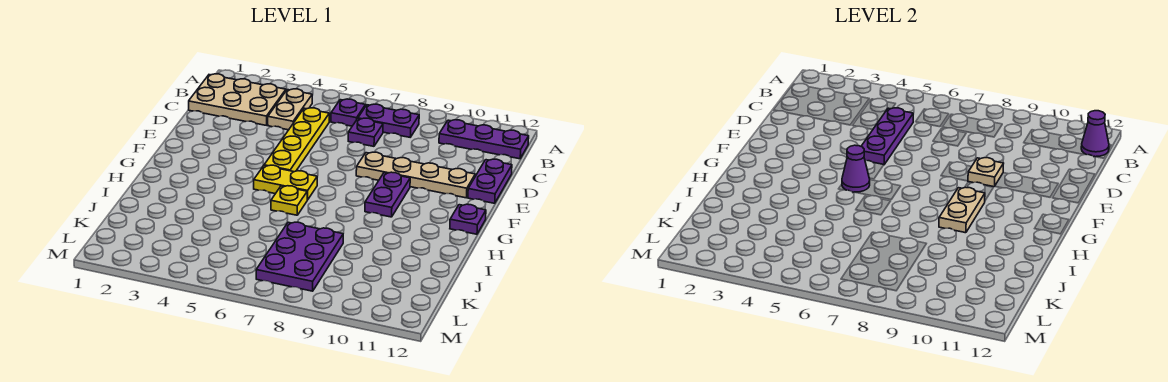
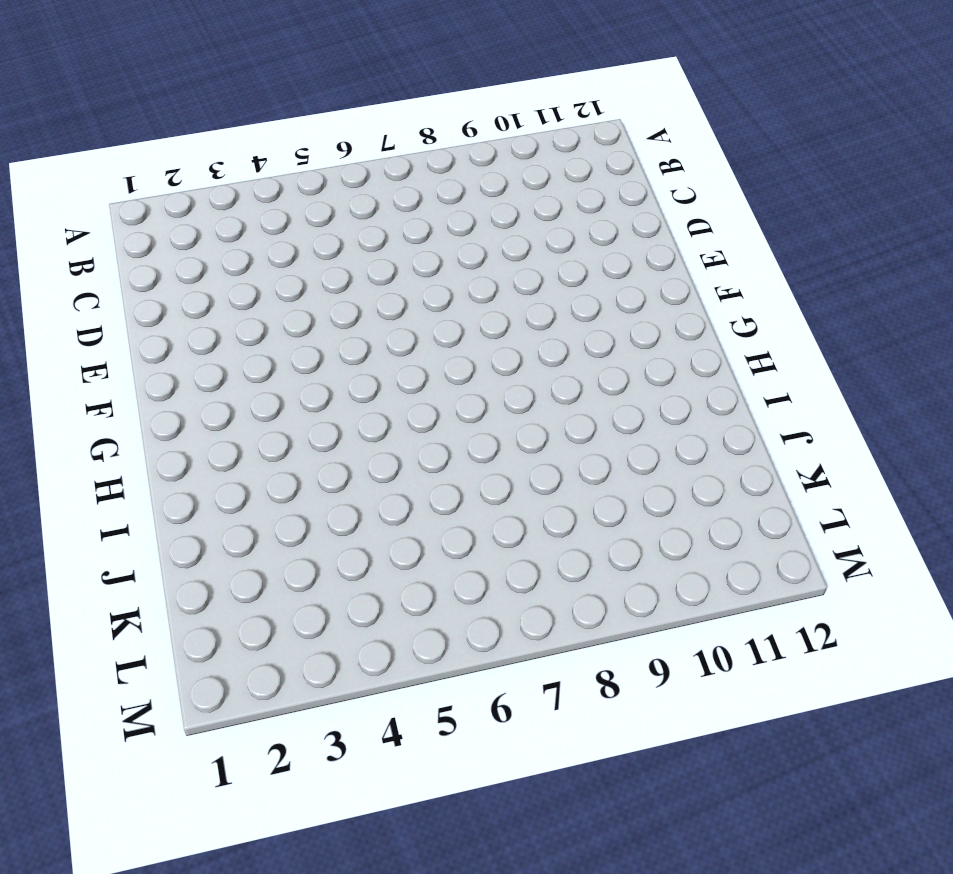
none -> tan 2x3 plate [189,74,286,125]
none -> tan 1x2 plate [268,89,312,130]
none -> purple 1x1 plate [331,99,365,126]

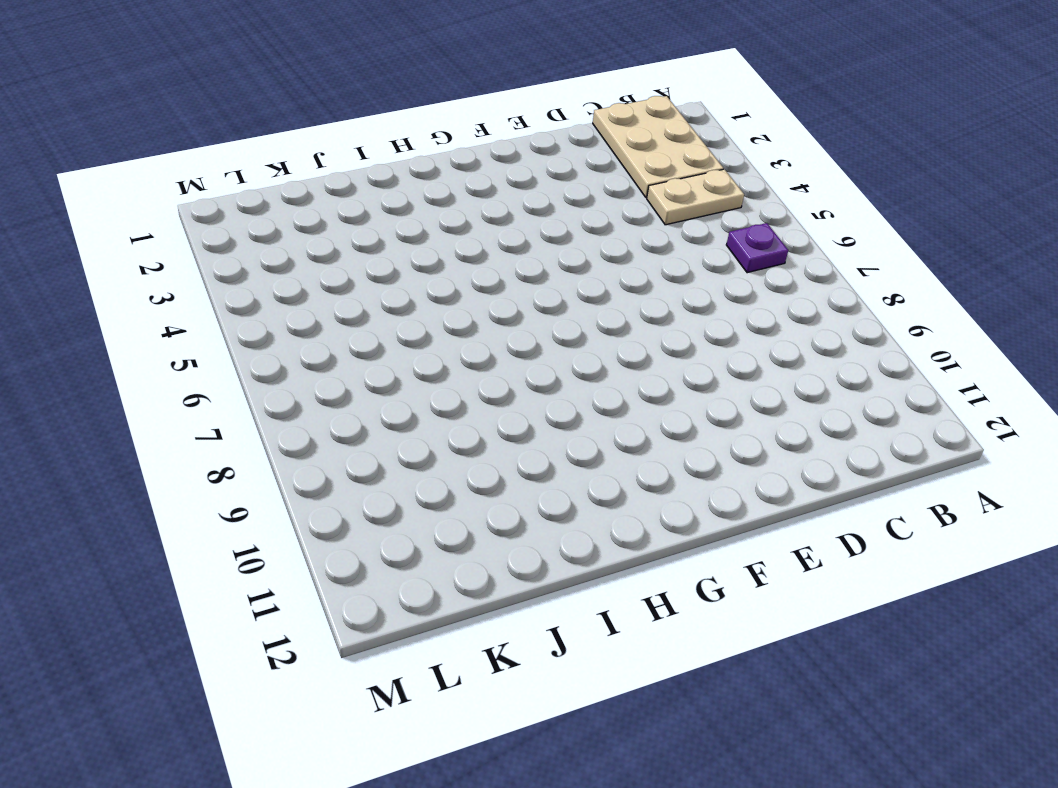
none -> purple 1x2 plate [358,104,419,137]
none -> purple 1x3 plate [439,120,529,159]
none -> yellow 1x4 plate [264,108,329,172]

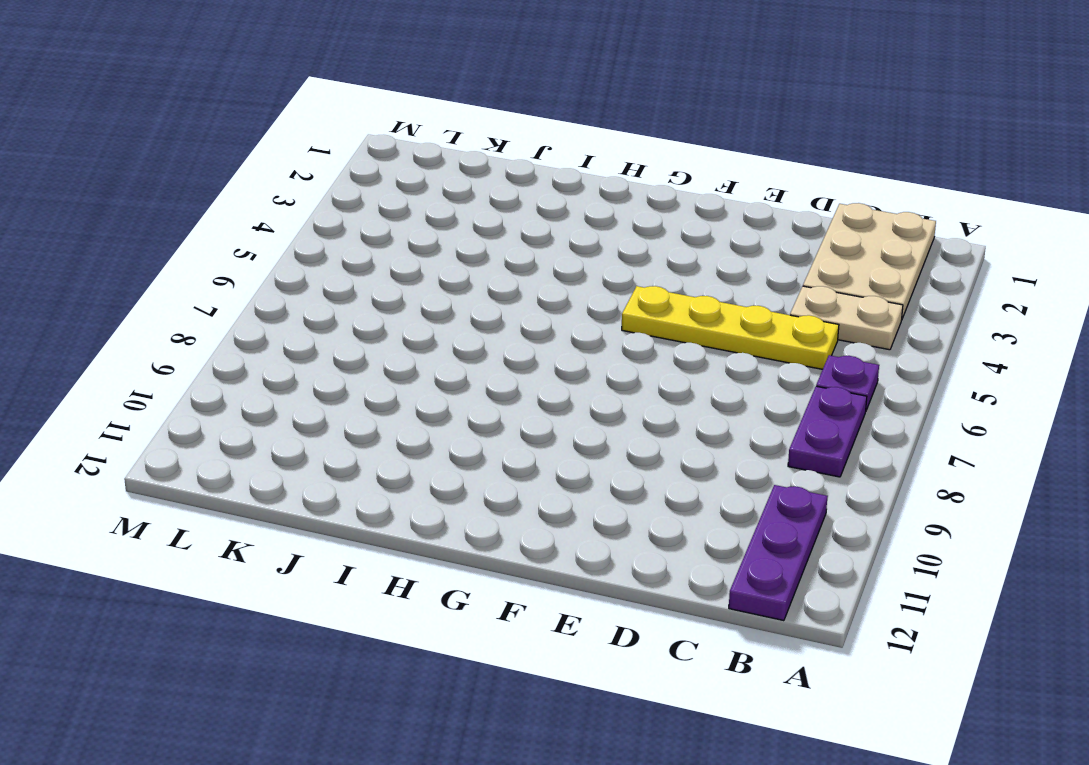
none -> purple 1x1 plate [348,118,383,146]
none -> purple 1x2 plate [468,159,512,203]
none -> tan 1x4 plate [356,152,475,198]

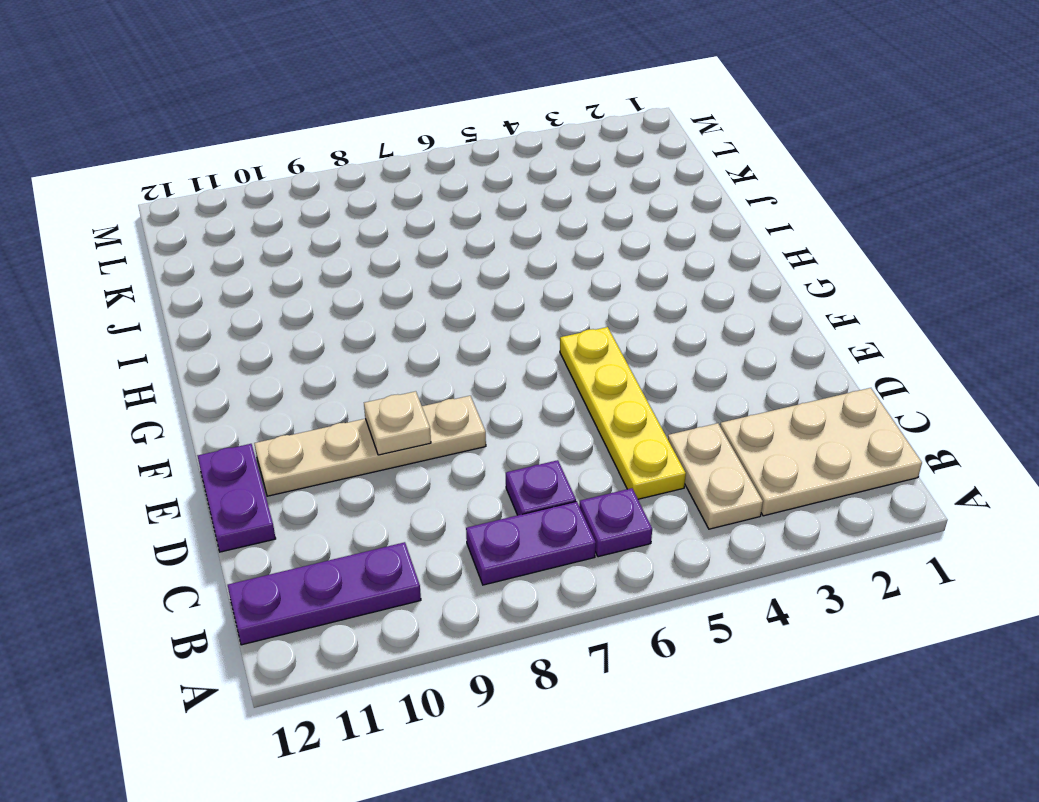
none -> purple 1x2 plate [365,172,410,217]
none -> yellow 1x2 plate [254,165,317,200]
none -> purple 1x1 plate [450,204,486,234]

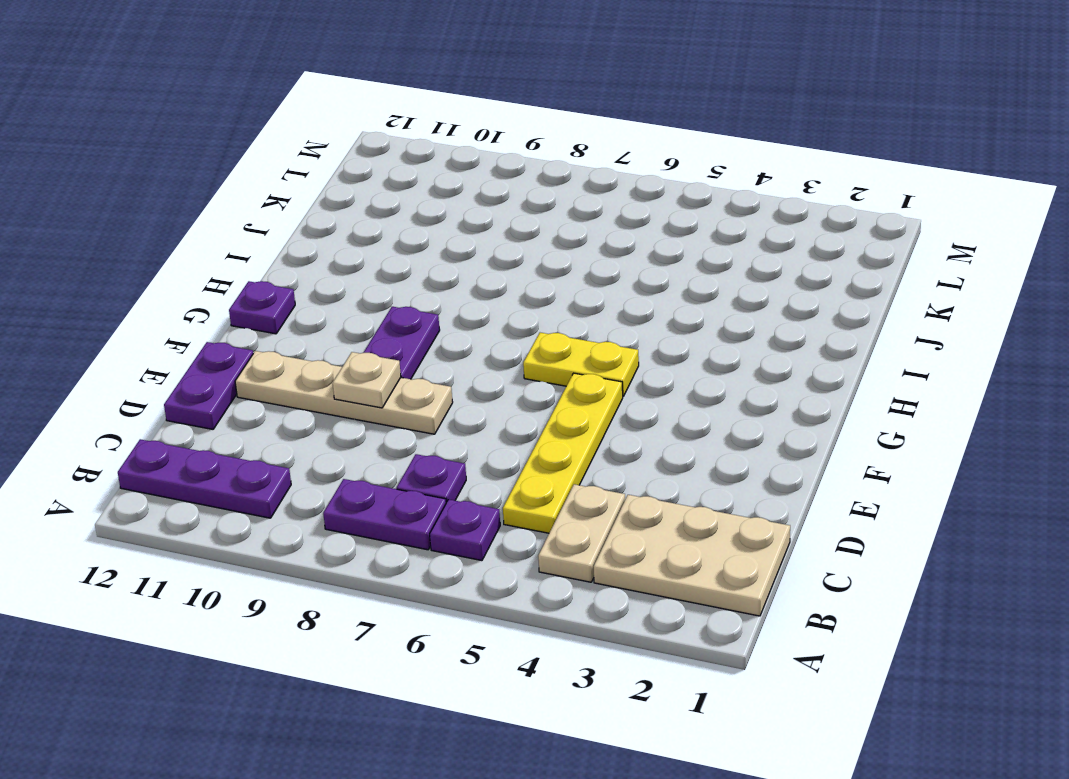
none -> yellow 1x1 plate [271,186,307,215]
none -> purple 2x3 plate [256,222,343,291]
none -> purple 1x1 cone [1081,111,1109,157]

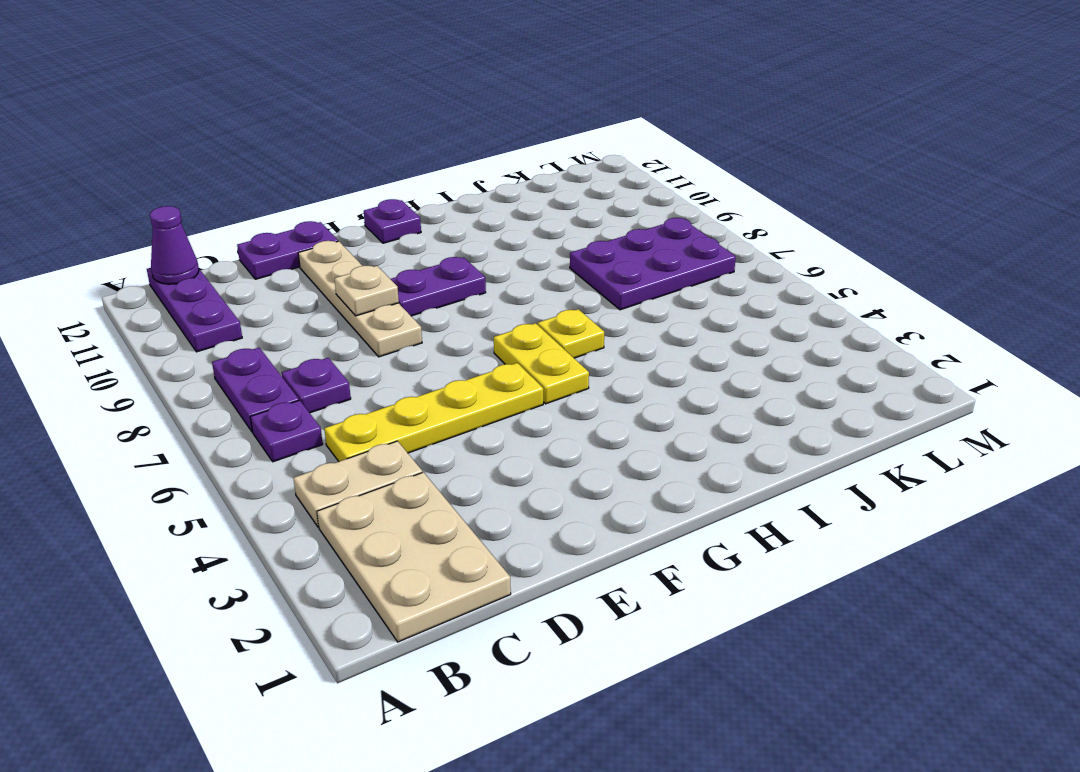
none -> purple 1x3 plate [861,108,913,164]
none -> purple 1x1 cone [842,145,870,192]
none -> tan 1x2 plate [939,187,985,233]

